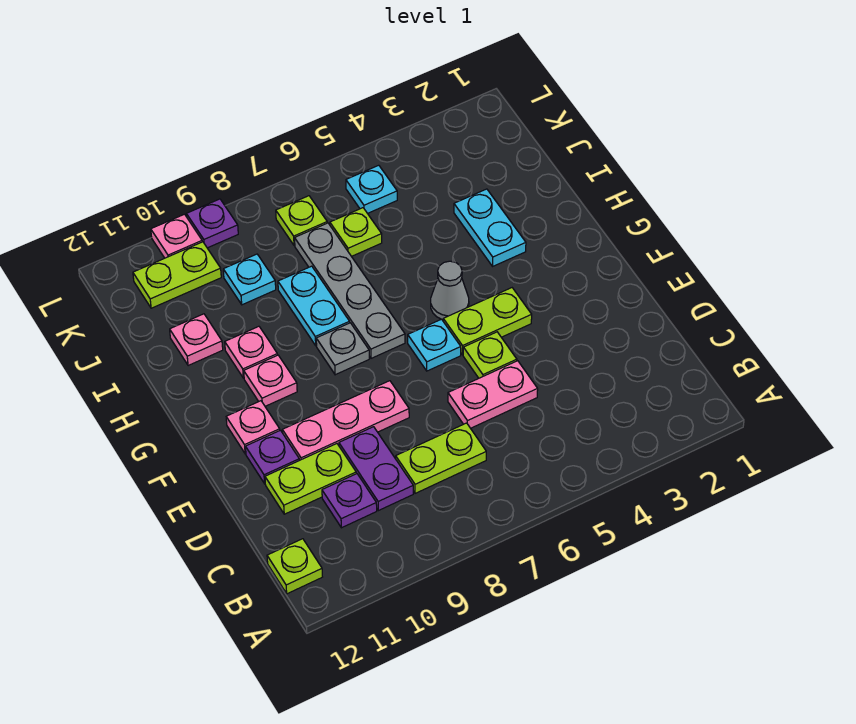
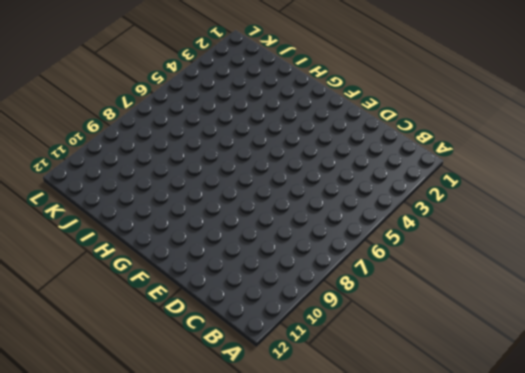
none -> lime 1x1 plate [267,539,322,594]
none -> lime 1x2 plate [396,423,486,493]
none -> purple 1x2 plate [339,427,413,511]

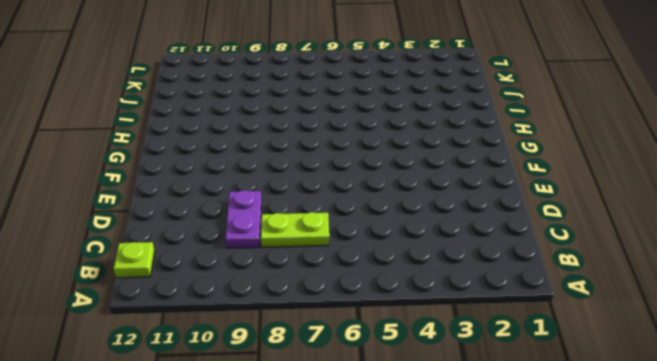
none -> purple 1x1 plate [322,474,377,528]
none -> pink 1x2 plate [448,361,538,428]
none -> lime 1x2 plate [265,444,356,514]

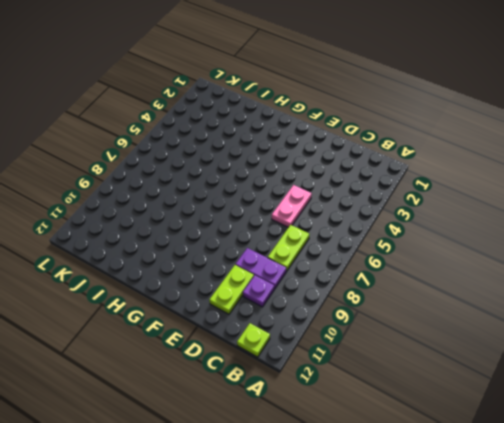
none -> lime 1x1 plate [463,332,517,378]
none -> pink 1x3 plate [282,381,409,460]
none -> purple 1x1 plate [245,430,299,484]

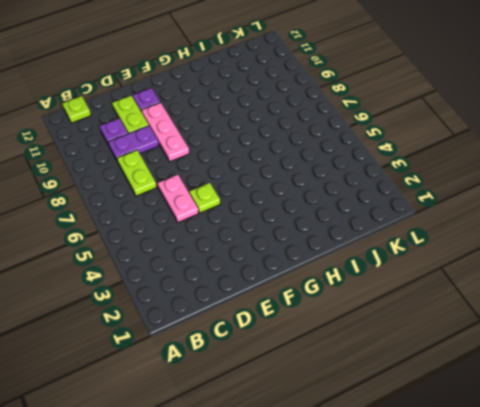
none -> lime 1x2 plate [443,288,532,355]
none -> cyan 1x1 plate [408,319,461,371]
none -> pink 1x1 plate [226,401,280,454]

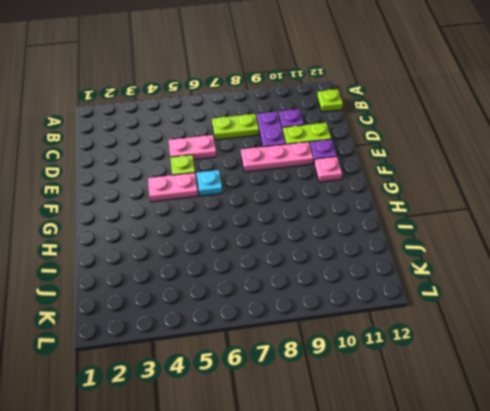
pink 1x2 plate [148,173,198,202] -> lime 1x2 plate [443,288,532,355]
none -> grey 1x1 cone [431,261,469,320]
none -> grey 1x4 plate [295,223,405,358]
none -> grey 1x1 plate [316,323,369,375]

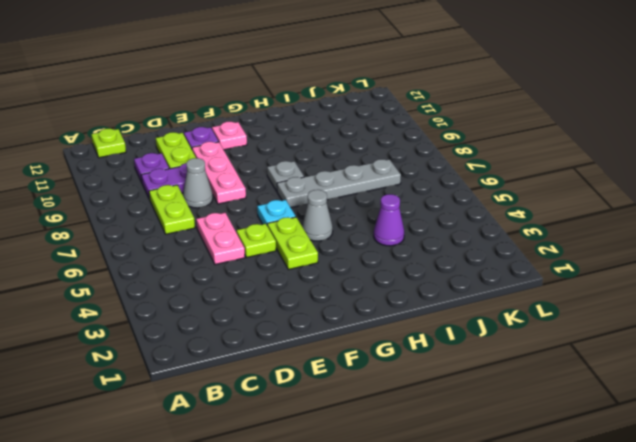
grey 1x1 cone [183,158,213,208] -> none
purple 1x1 cone [374,194,404,246] -> none
none -> pink 1x1 plate [244,355,297,406]
none -> cyan 1x2 plate [454,189,526,266]
none -> cyan 1x2 plate [278,266,350,346]

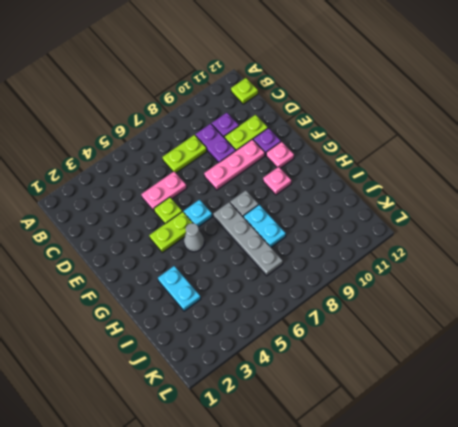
none -> pink 1x1 plate [225,326,277,378]
none -> pink 1x1 plate [170,314,223,366]
none -> lime 1x1 plate [330,208,382,256]

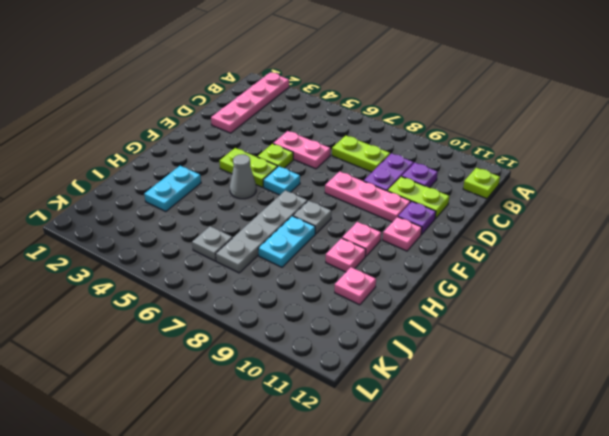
pink 1x4 plate [211,72,289,133] -> none
grey 1x1 plate [192,226,232,261] -> lime 1x1 plate [330,208,382,256]
none -> cyan 1x1 plate [223,254,276,305]
none -> cyan 1x1 plate [346,165,397,213]
none -> lime 1x1 plate [276,196,327,246]

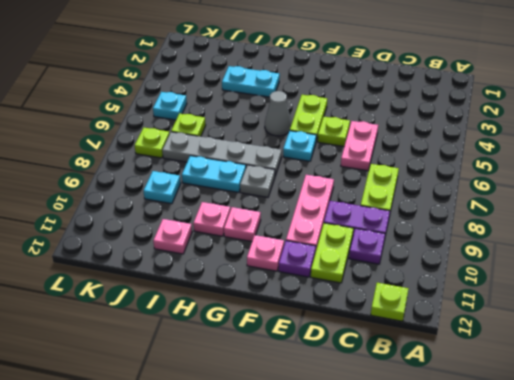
none -> lime 1x2 plate [133,242,221,308]
none -> purple 1x1 plate [187,199,238,248]
none -> pink 1x1 plate [151,214,202,258]

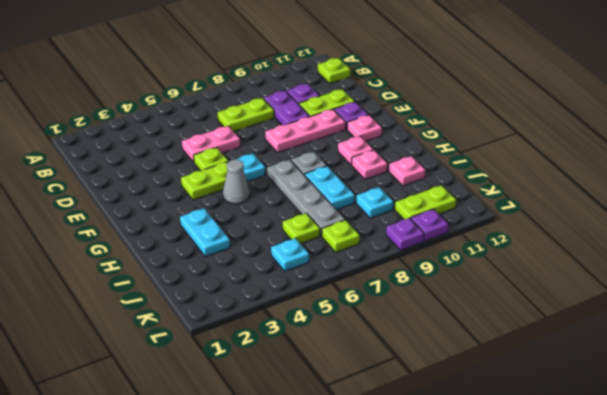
purple 1x1 plate [411,209,448,241] -> pink 1x1 plate [151,214,202,258]

